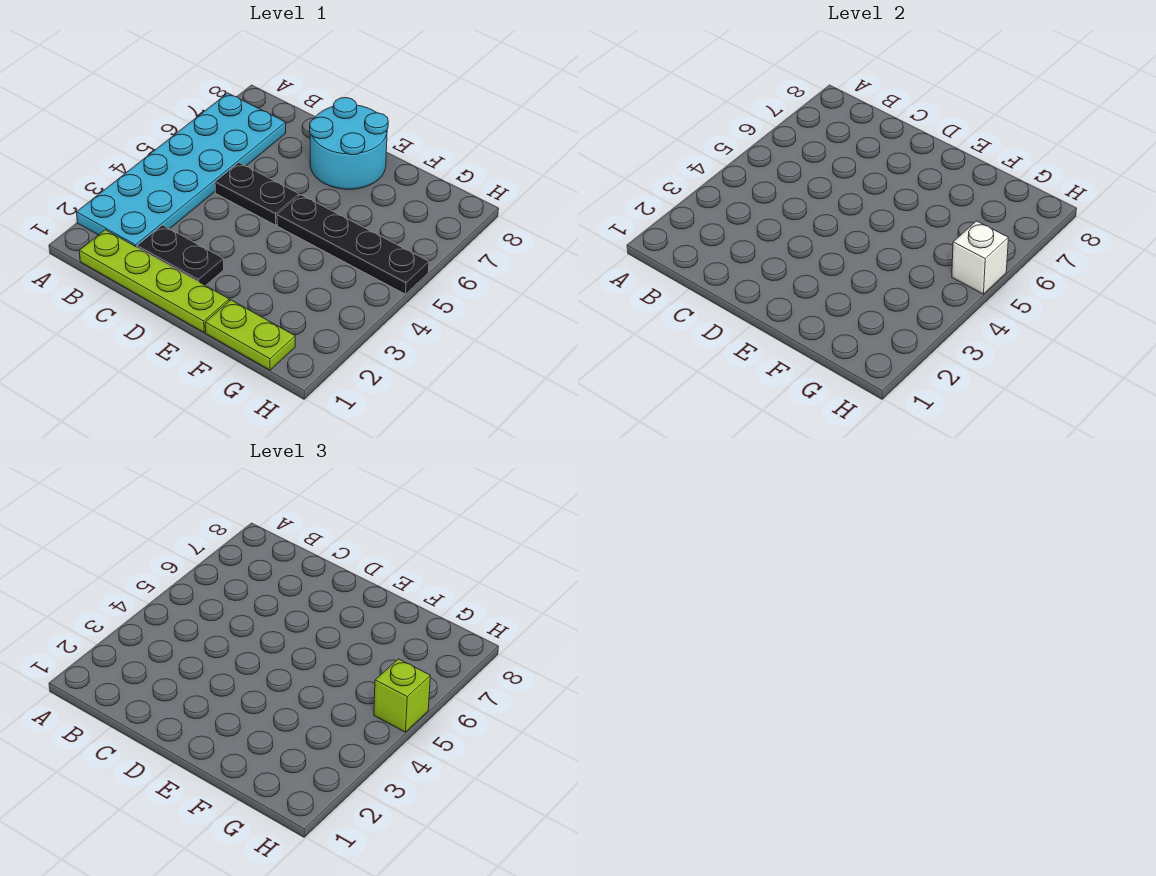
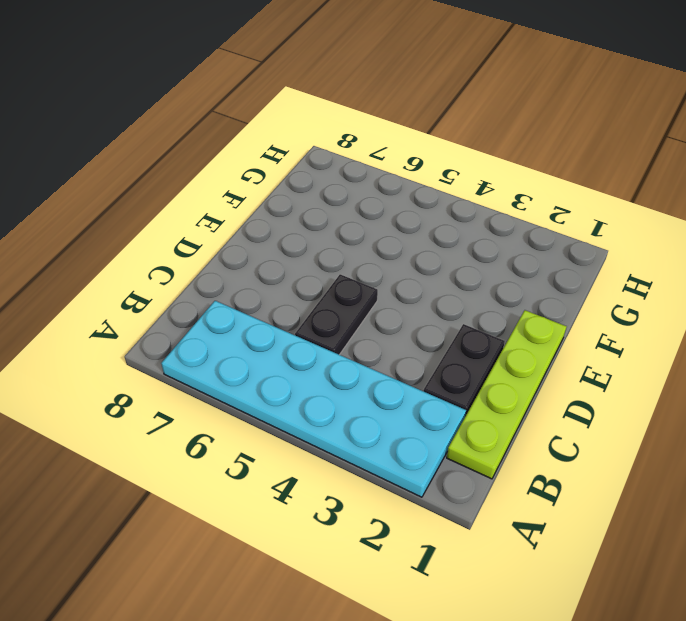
none -> cyan 2x2 round brick [310,98,388,189]
none -> black 1x4 plate [277,195,429,294]

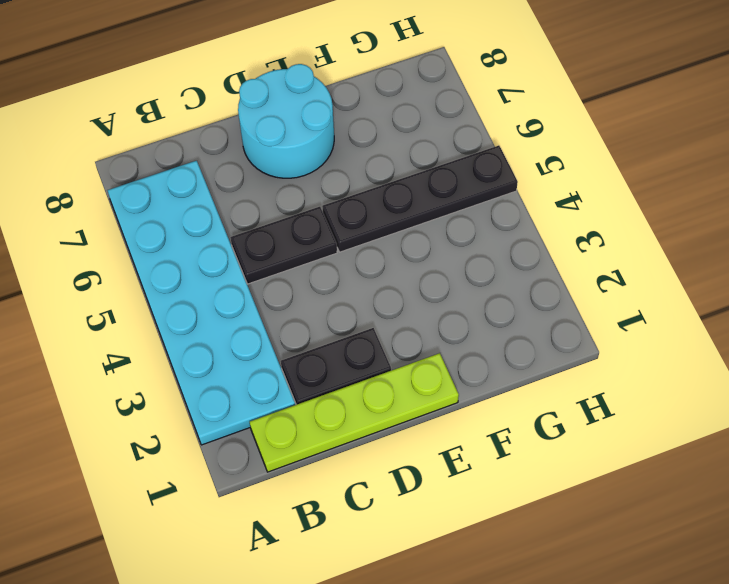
none -> lime 1x2 plate [205,300,295,370]
none -> white 1x1 brick [952,221,1008,294]

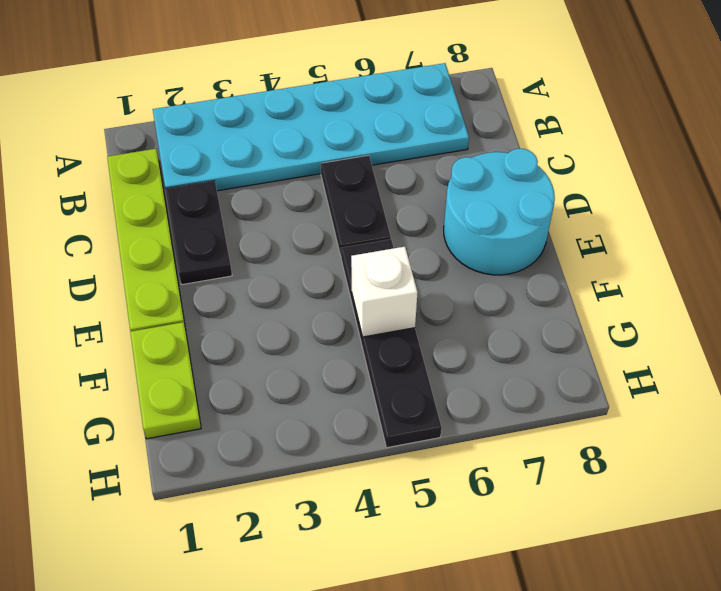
white 1x1 brick [351,247,418,337] -> white 1x1 brick moved to [952,221,1008,294]
none -> lime 1x1 brick [374,659,430,732]

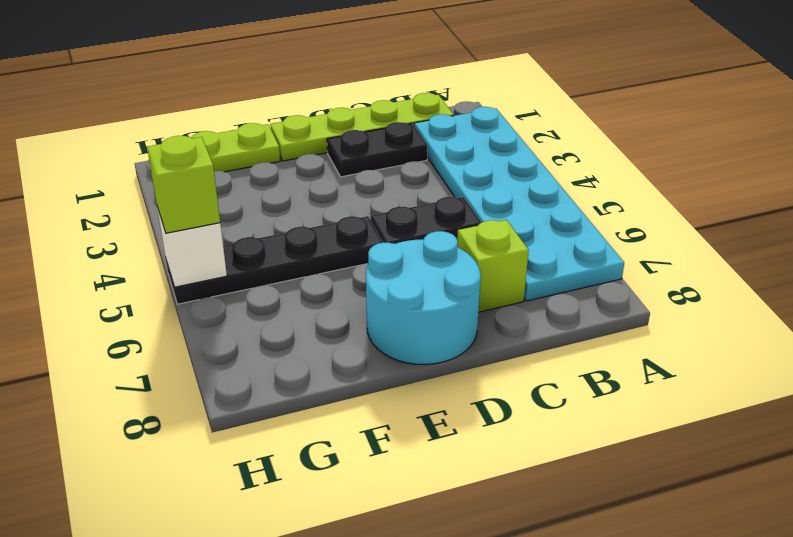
lime 1x1 brick [457,220,529,312] -> none

